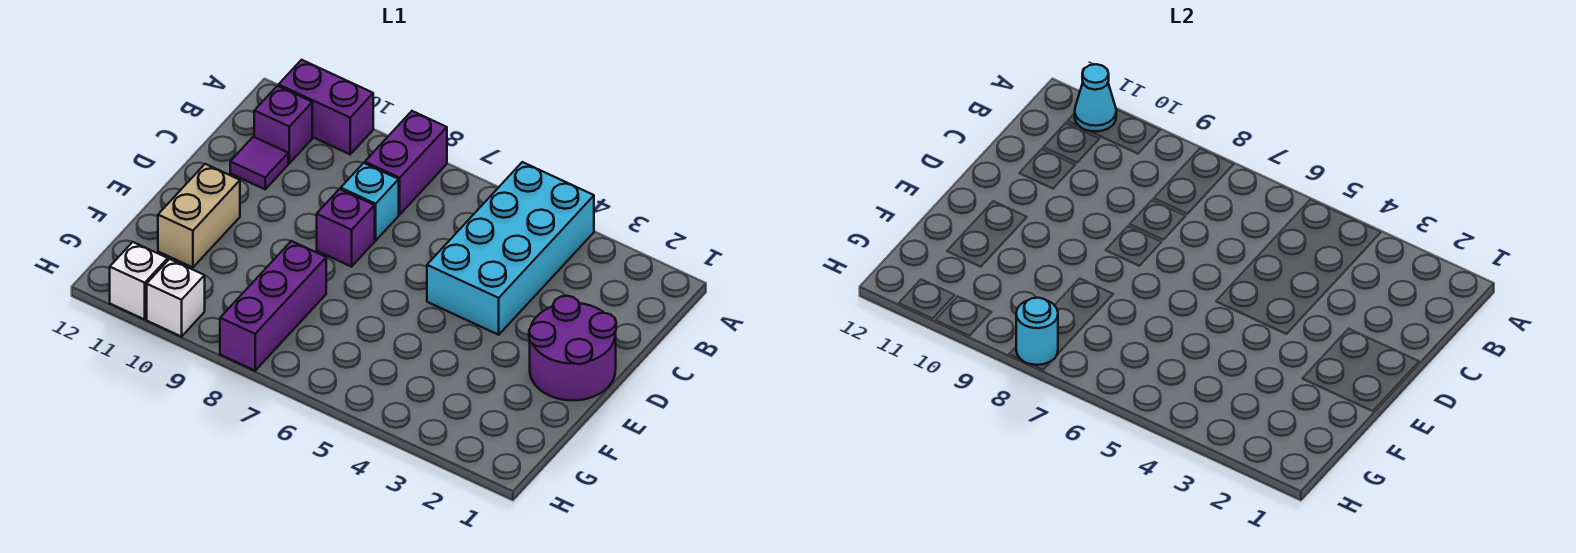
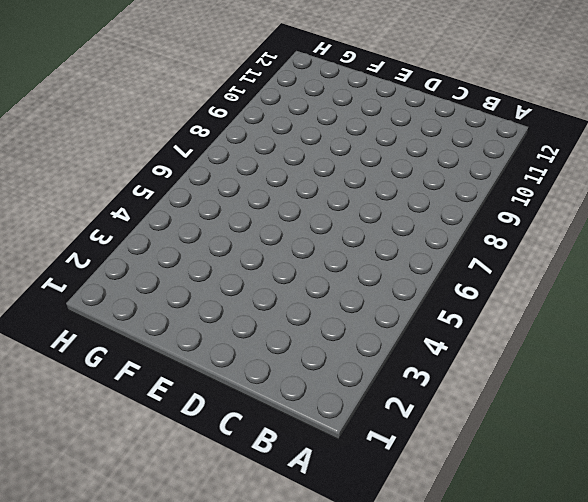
none -> cyan 2x4 brick [427,162,594,335]
none -> purple 1x2 brick [365,111,447,214]
none -> purple 1x2 brick [279,60,373,154]

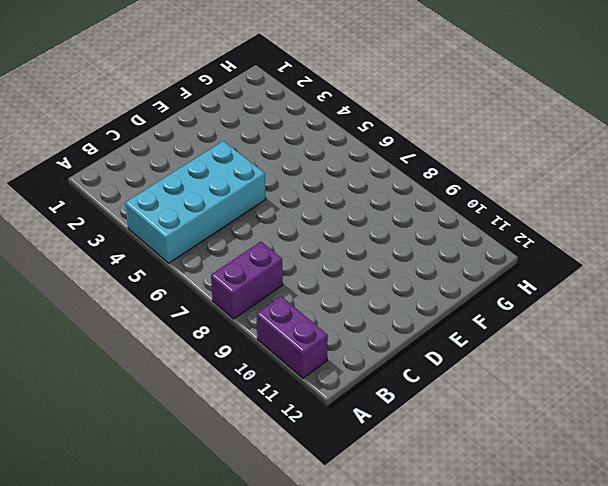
none -> purple 1x1 brick [254,86,312,163]
none -> cyan 1x1 brick [341,163,399,241]
none -> purple 1x1 tile [230,137,288,189]

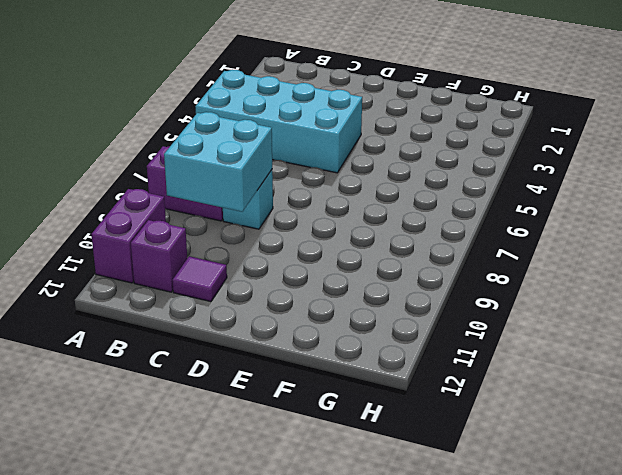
cyan 2x2 brick [164,112,272,212] -> none
none -> purple 2x2 round brick [529,296,616,400]
none -> purple 1x1 brick [317,189,375,267]
none -> tan 1x2 brick [158,164,240,267]

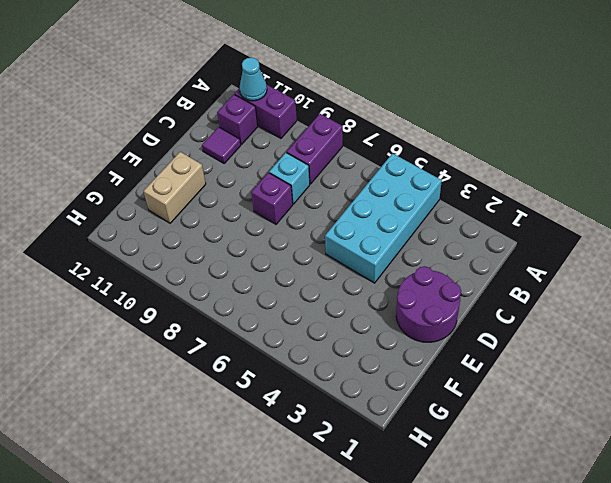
none -> purple 1x3 brick [220,241,326,371]
none -> white 1x1 brick [147,259,205,337]
none -> white 1x1 brick [110,242,168,319]

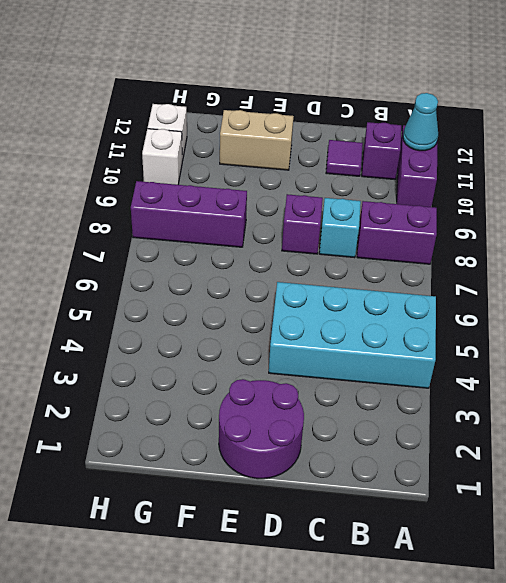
none -> cyan 1x1 round brick [1016,298,1058,365]

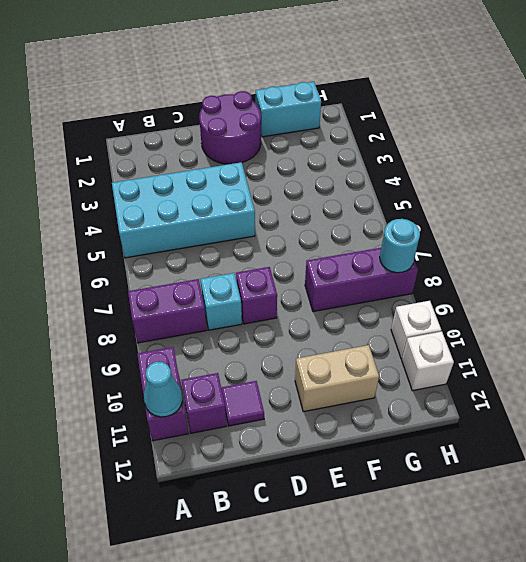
cyan 1x2 brick [256,82,321,137] -> none

